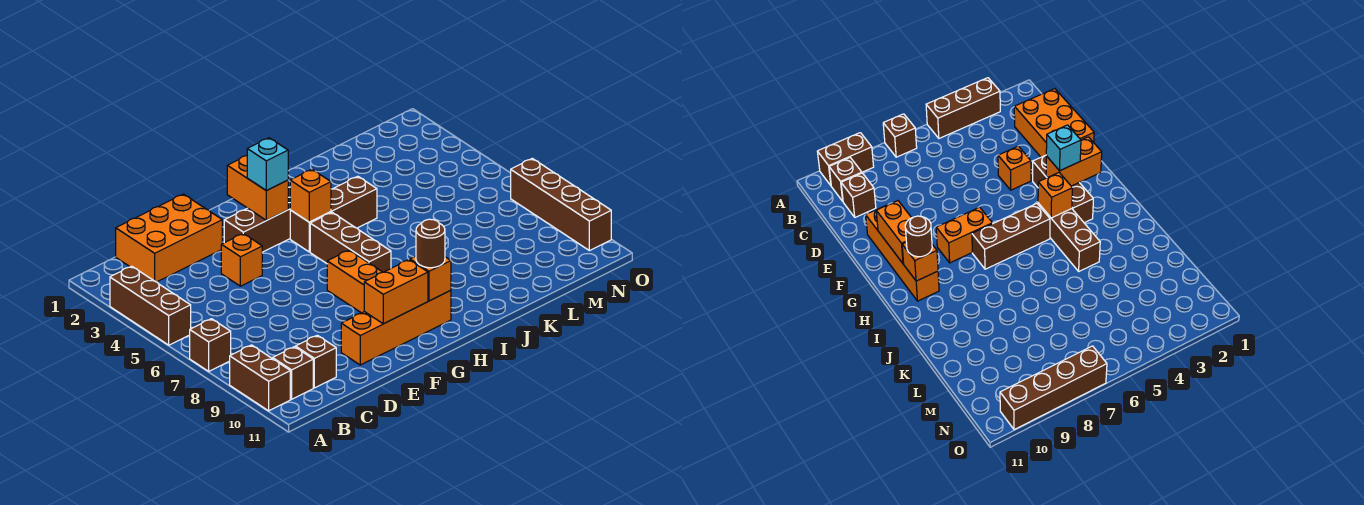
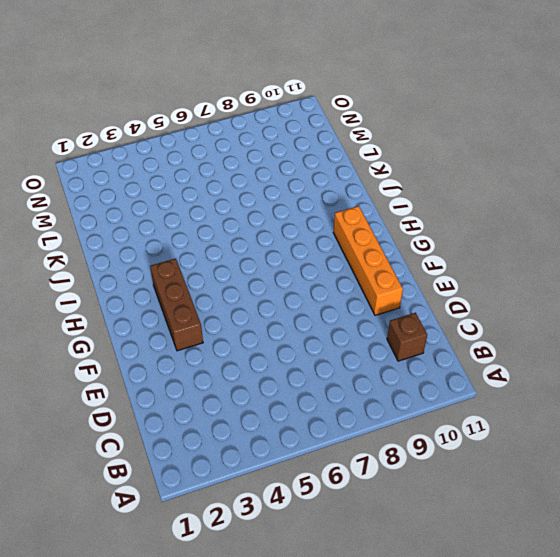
none -> brown 1x3 brick [110,266,191,345]
none -> brown 1x1 brick [190,319,231,371]
none -> brown 1x2 brick [230,345,290,411]

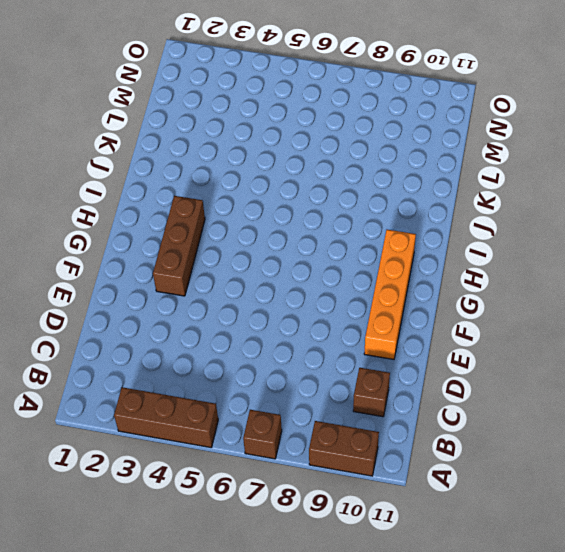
none -> brown 1x1 brick [273,347,313,399]
none -> orange 2x3 brick [116,194,222,282]
none -> orange 1x1 brick [221,234,262,286]

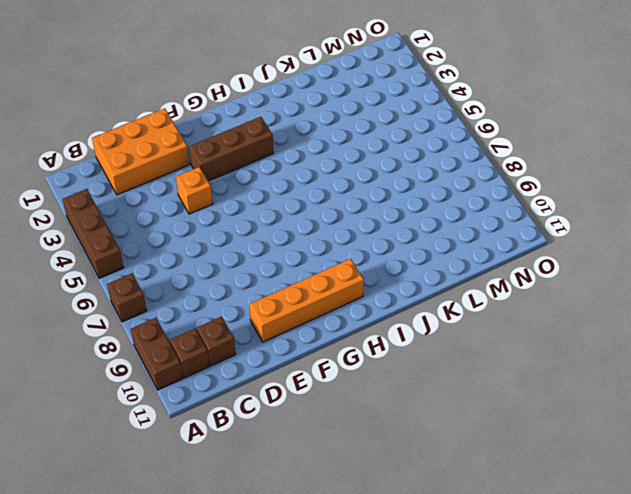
none -> orange 1x2 brick [327,250,382,313]
none -> brown 1x3 brick [290,176,377,252]
none -> brown 1x3 brick [310,212,391,272]

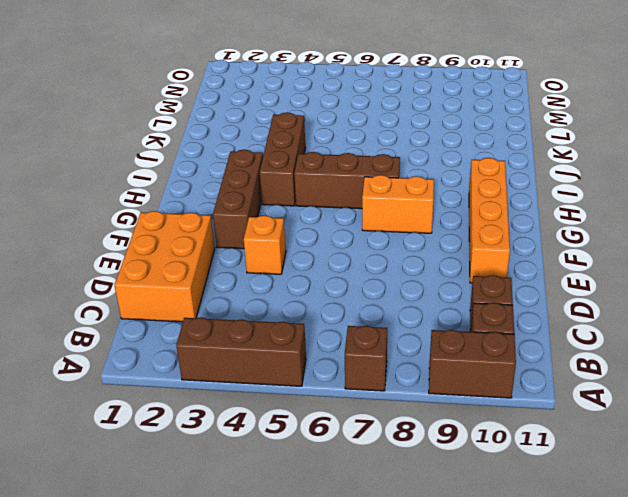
none -> brown 1x4 brick [511,158,611,251]
none -> orange 1x2 brick [364,260,428,324]
none -> orange 1x2 brick [227,156,288,220]

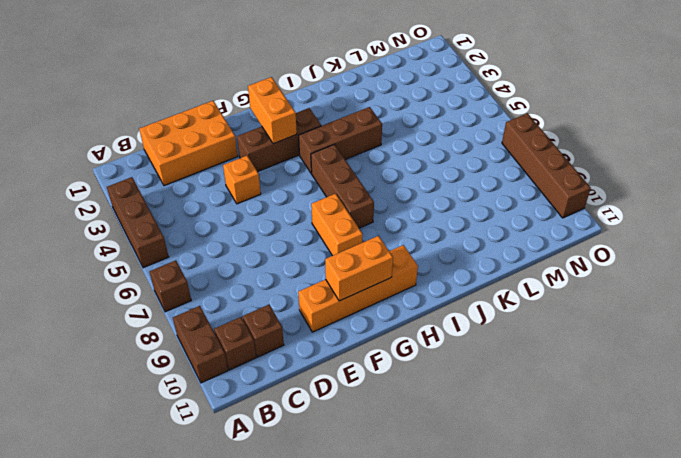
none -> orange 1x1 brick [290,169,331,222]
none -> orange 1x1 brick [410,256,451,301]
none -> cyan 1x1 brick [247,138,288,191]

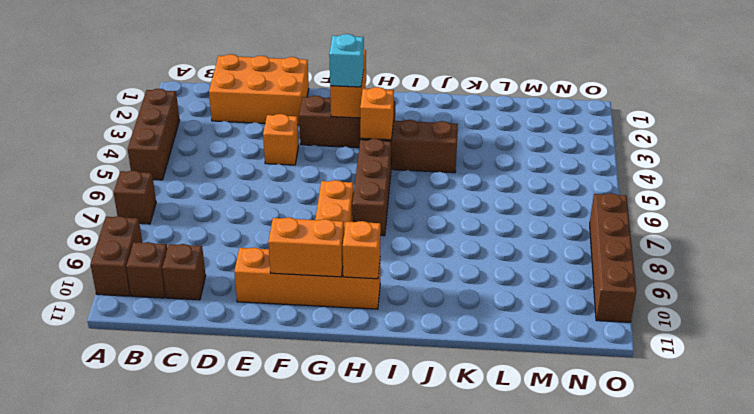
none -> brown 1x1 round brick [416,219,445,268]

